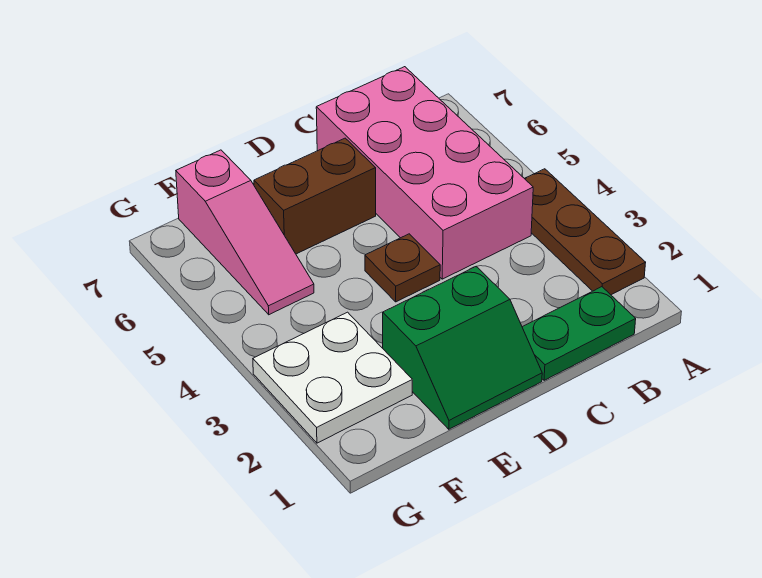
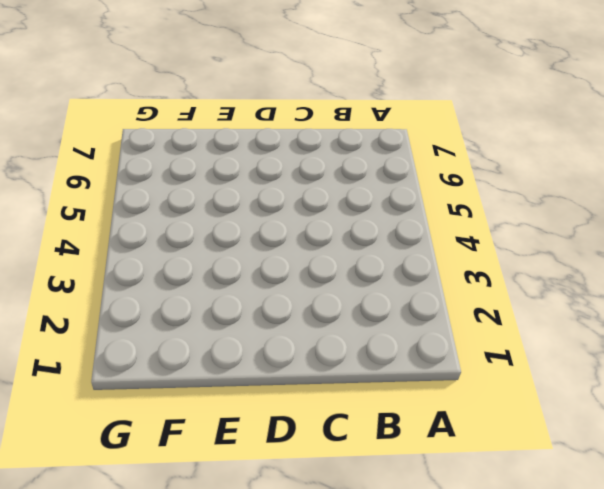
none -> brown 1x3 plate [524,169,646,295]
none -> green 1x2 plate [522,287,636,380]

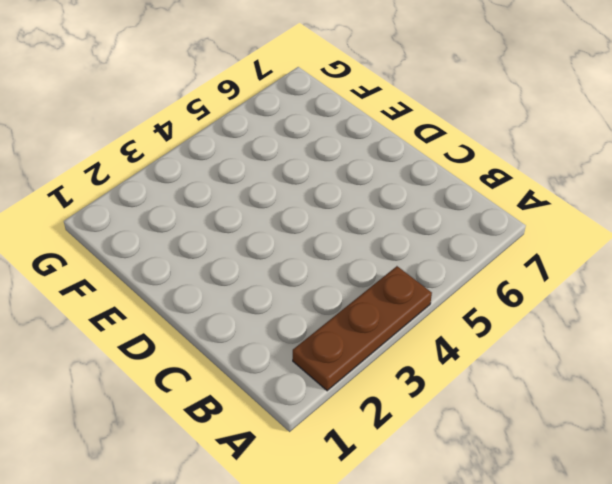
none -> green 1x2 plate [522,287,636,380]
none -> pink 2x4 brick [316,67,533,279]

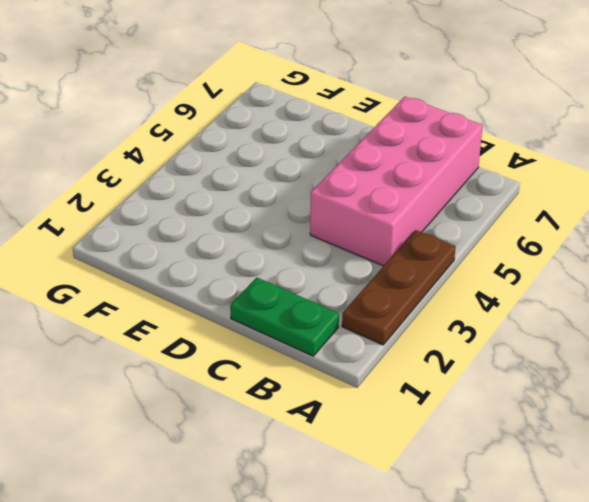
none -> green 2x2 slope [383,267,542,429]
none -> brown 1x1 plate [365,234,440,302]

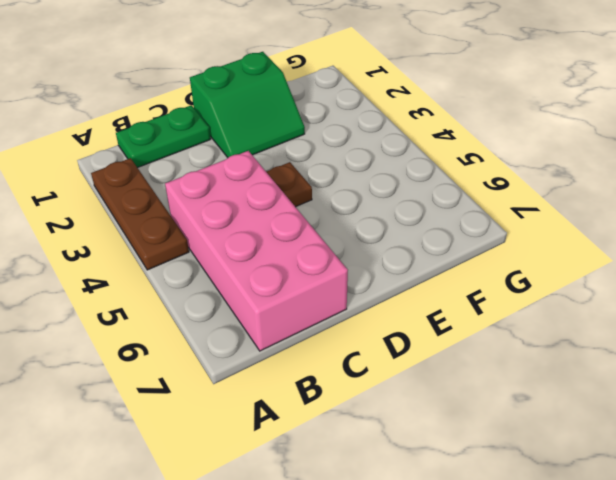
green 2x2 slope [190,52,305,158] -> green 2x2 slope turned to [383,267,542,429]
none -> brown 1x2 brick [254,138,376,254]
none -> white 2x2 plate [253,312,412,443]

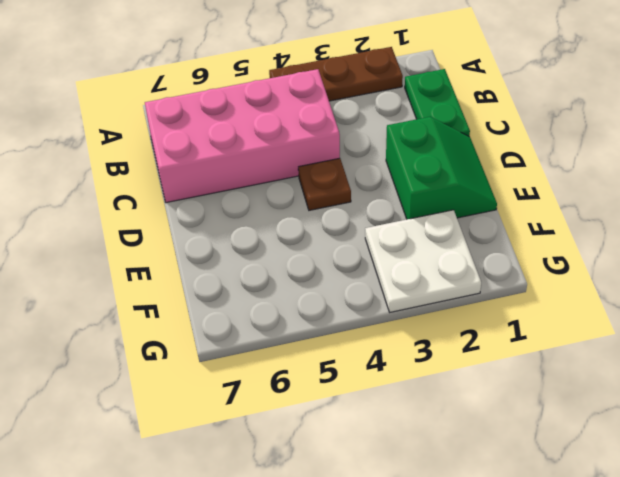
none -> brown 1x2 brick [254,138,376,254]
none -> pink 1x3 slope [176,150,314,315]

